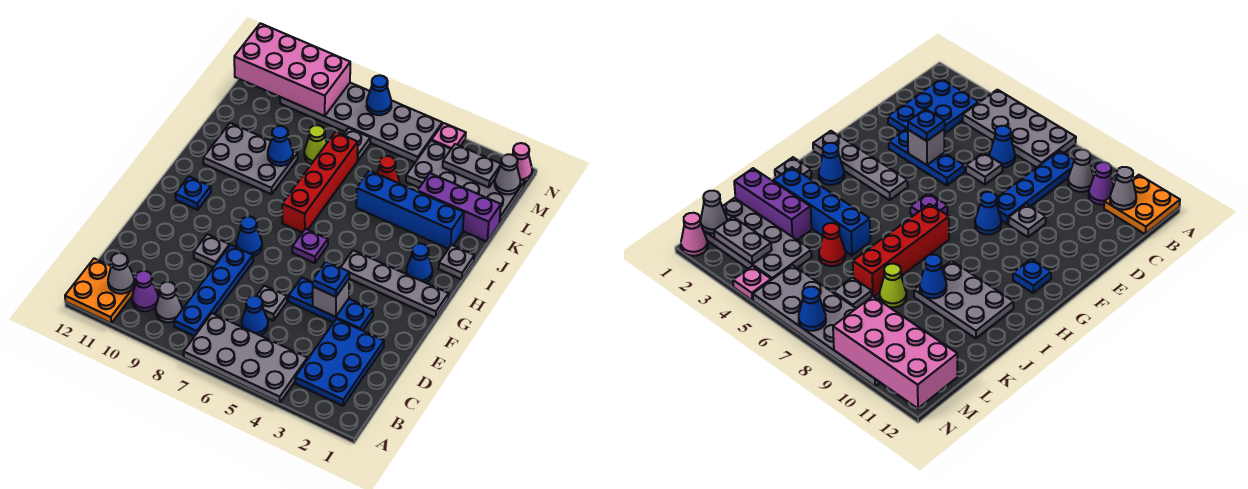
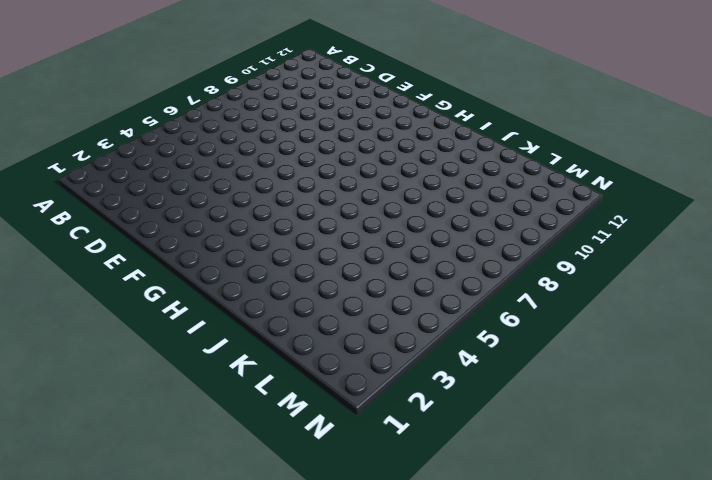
none -> grey 2x4 plate [184,313,307,403]
none -> orange 2x2 plate [65,258,136,323]
none -> blue 2x3 plate [295,319,384,406]
none -> blue 1x4 plate [174,245,253,336]

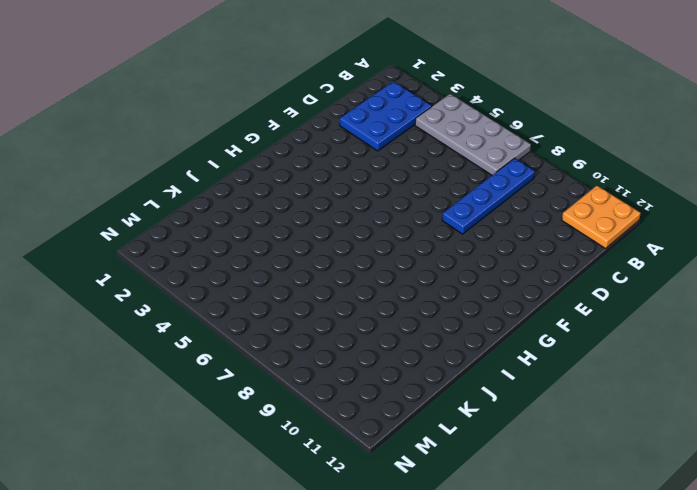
none -> grey 1x1 cone [156,282,182,322]
none -> purple 1x1 cone [132,271,158,311]
none -> blue 1x1 cone [242,296,268,335]
none -> grey 1x1 plate [257,286,287,321]

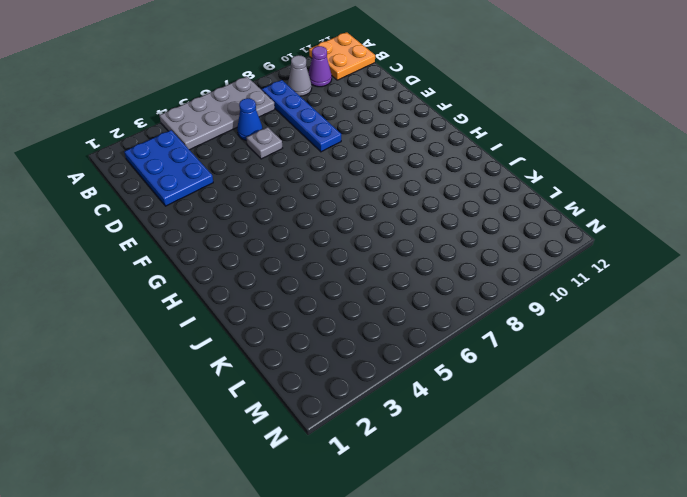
none -> blue 1x3 plate [289,278,373,331]
none -> grey 1x1 plate [194,234,229,267]
none -> blue 1x1 cone [236,216,262,256]
none -> grey 1x4 plate [341,250,449,318]

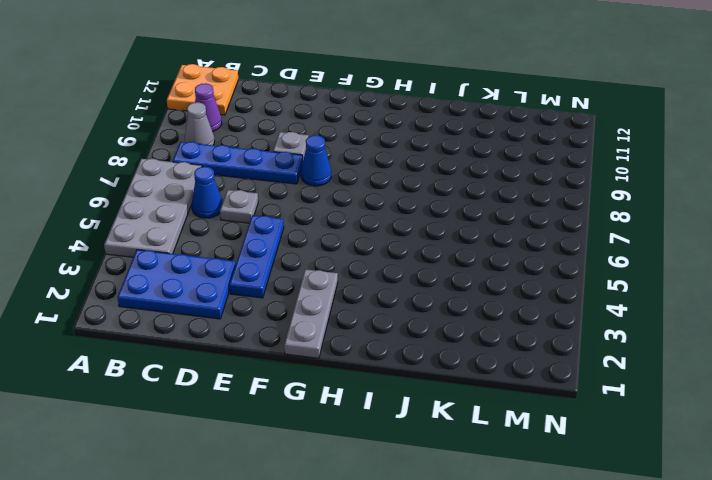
grey 1x3 plate [284,269,338,358] -> grey 1x4 plate [341,250,449,318]
none -> purple 1x1 plate [292,229,328,263]
none -> blue 1x1 plate [175,177,211,210]
none -> blue 1x1 cone [406,243,432,283]
none -> red 1x4 brick [282,132,358,233]

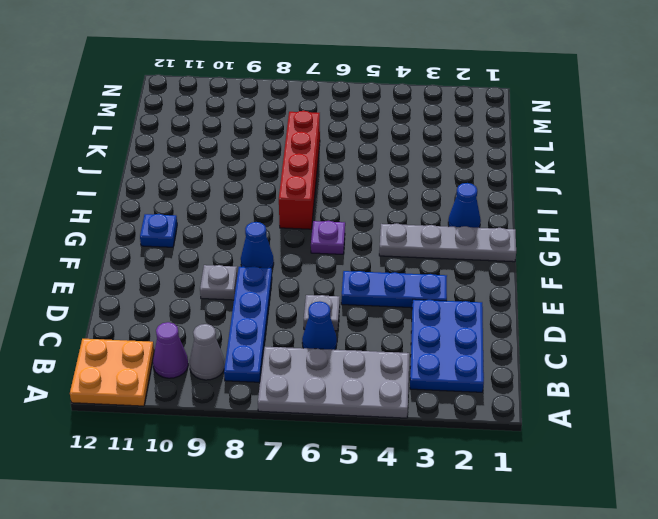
none -> grey 1x1 plate [439,245,474,279]
none -> grey 2x3 plate [203,123,298,194]
none -> blue 1x4 brick [356,171,464,249]
none -> purple 1x3 brick [417,173,501,242]

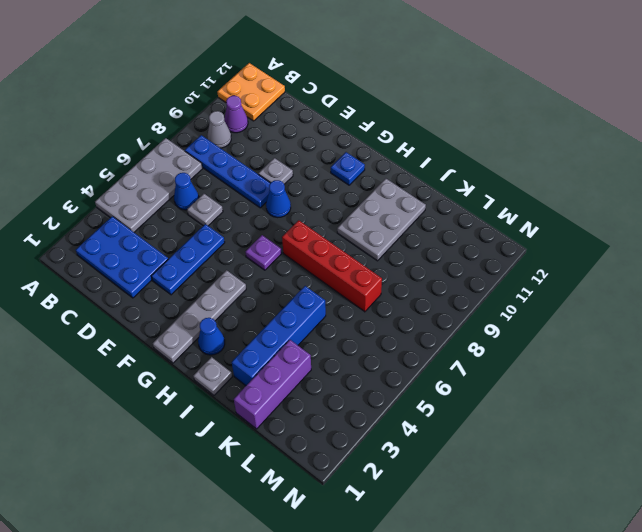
none -> red 1x1 cone [377,156,400,183]
none -> lime 1x1 cone [304,125,327,164]
none -> grey 2x4 plate [406,141,525,223]
none -> grey 1x1 plate [343,128,370,161]

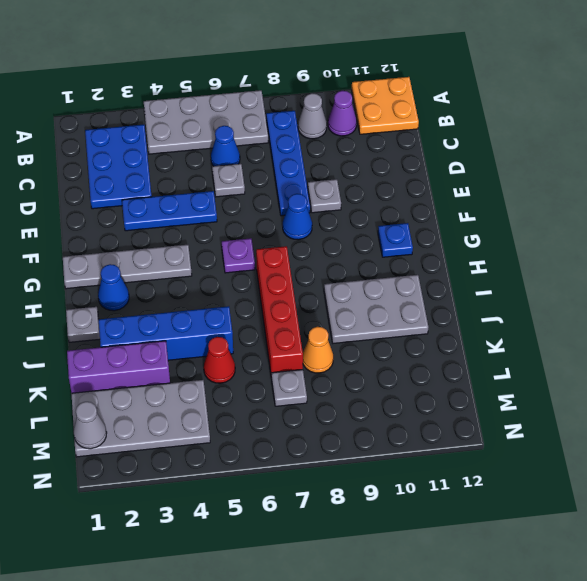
orange 1x1 cone [303,327,333,373] -> lime 1x1 cone [304,125,327,164]
none -> grey 2x6 plate [280,83,442,162]
none -> pink 1x1 cone [513,143,532,182]
none -> pink 1x1 plate [432,123,466,149]
none -> grey 1x1 cone [108,253,134,294]

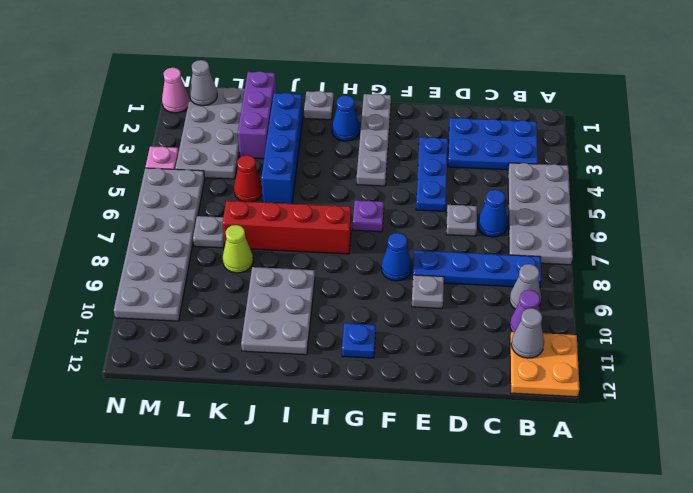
none -> grey 1x1 brick [313,279,349,317]
none -> blue 1x1 cone [268,126,293,166]
none -> grey 1x2 plate [443,144,501,188]
none -> pink 2x4 brick [234,23,350,116]

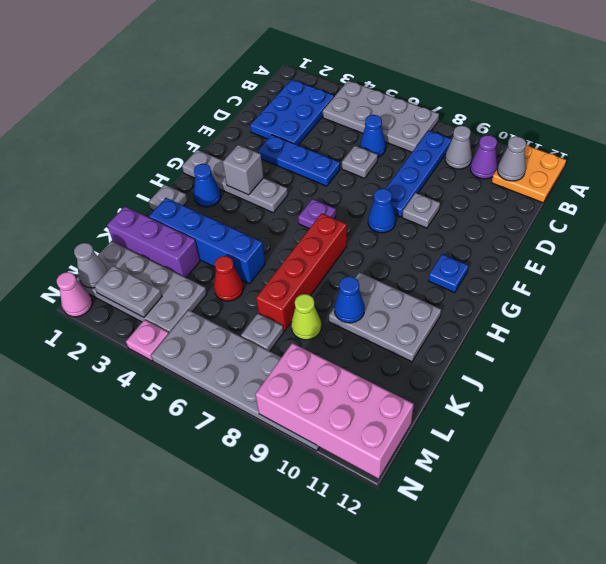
grey 1x1 brick [223,145,264,195] -> grey 1x1 brick moved to [313,279,349,317]
none -> blue 1x1 cone [366,75,392,115]
none -> blue 1x1 plate [313,261,349,297]

